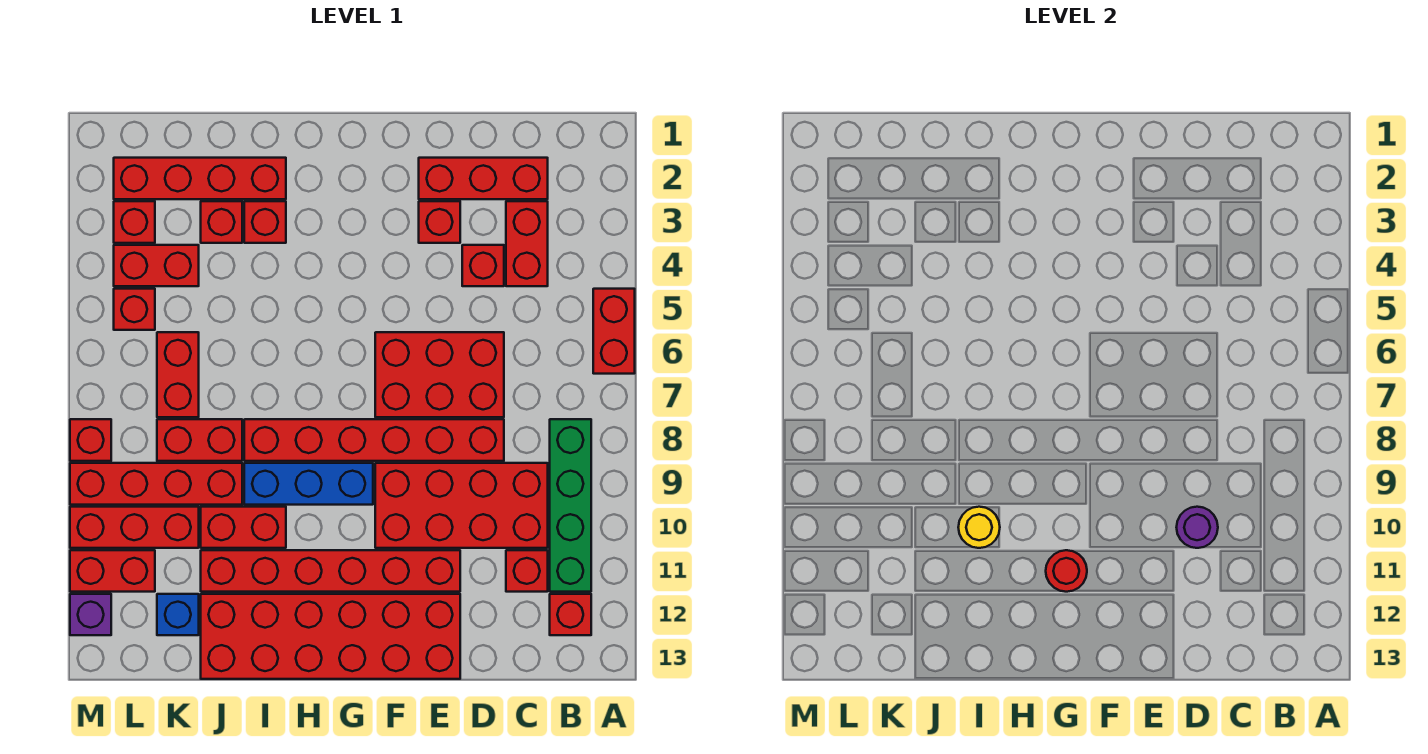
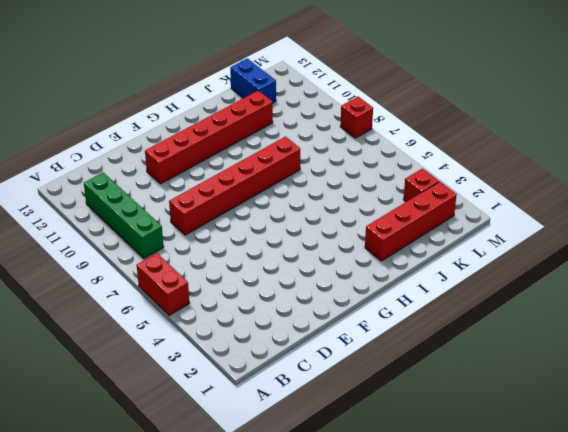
blue 1x2 brick [230,58,276,103] -> blue 1x1 brick [157,594,199,635]
none -> red 1x1 brick [550,594,591,635]
none -> red 1x3 brick [419,158,548,199]
none -> red 1x2 brick [506,201,548,286]
none -> red 2x4 brick [375,463,548,548]

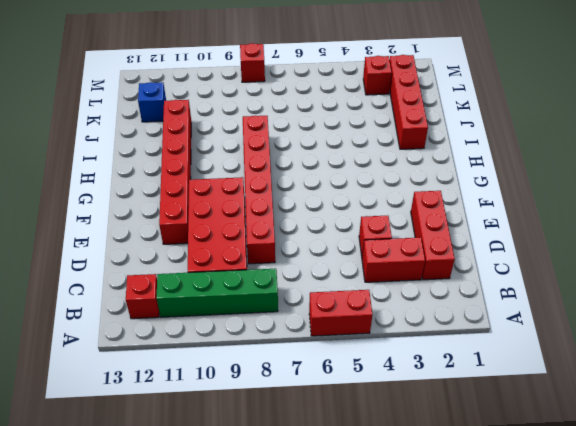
none -> red 1x1 brick [506,550,548,592]
none -> red 2x3 brick [375,332,504,417]
none -> red 1x1 brick [419,201,460,243]
none -> red 2x6 brick [201,594,460,679]

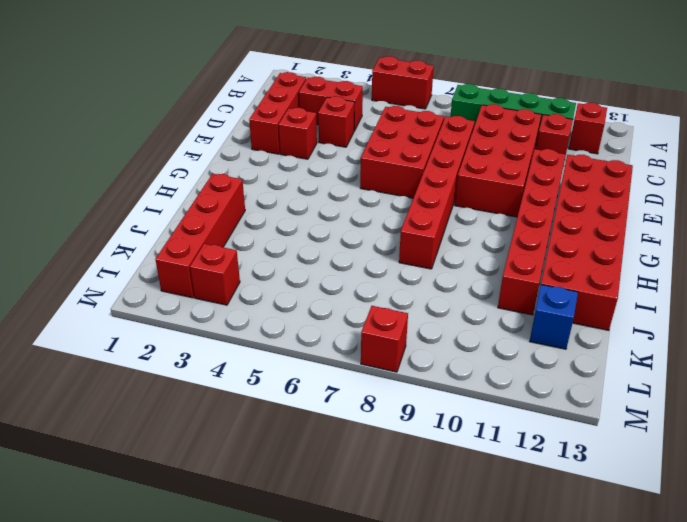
none -> blue 1x3 brick [244,463,373,505]
none -> red 1x1 brick [244,201,286,243]
none -> red 1x2 brick [201,507,286,548]
none -> red 1x1 brick [201,201,242,243]

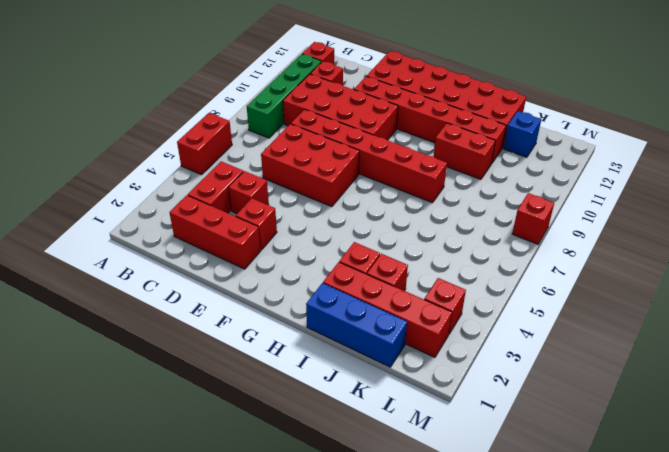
blue 1x3 brick [306,283,407,367] -> blue 1x3 brick moved to [244,463,373,505]
none -> red 1x2 brick [157,419,242,461]
none -> red 1x4 brick [70,463,242,505]
none -> red 1x2 brick [114,245,199,286]
none -> red 1x2 brick [157,332,199,417]

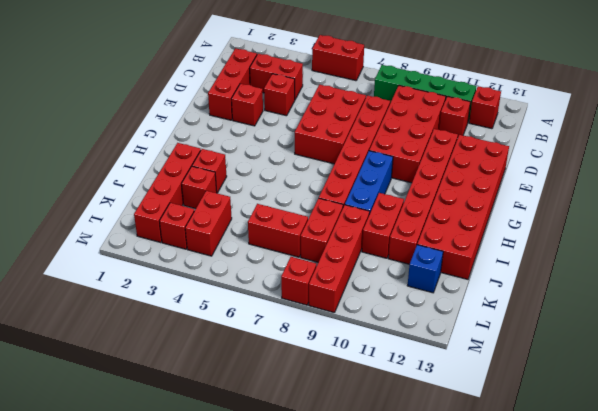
none -> red 1x3 brick [70,507,199,548]
none -> red 1x1 brick [114,289,155,330]
none -> red 1x2 brick [70,550,155,592]
none -> purple 1x1 brick [70,594,111,635]

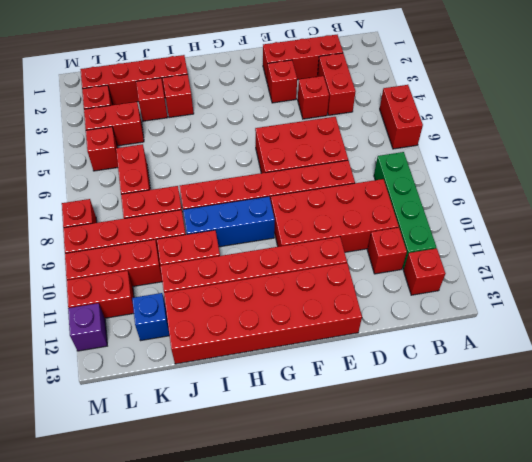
none -> purple 1x1 round brick [1176,507,1218,548]
none -> red 1x1 round brick [1046,550,1087,592]
none -> yellow 1x1 round brick [958,507,1000,548]

